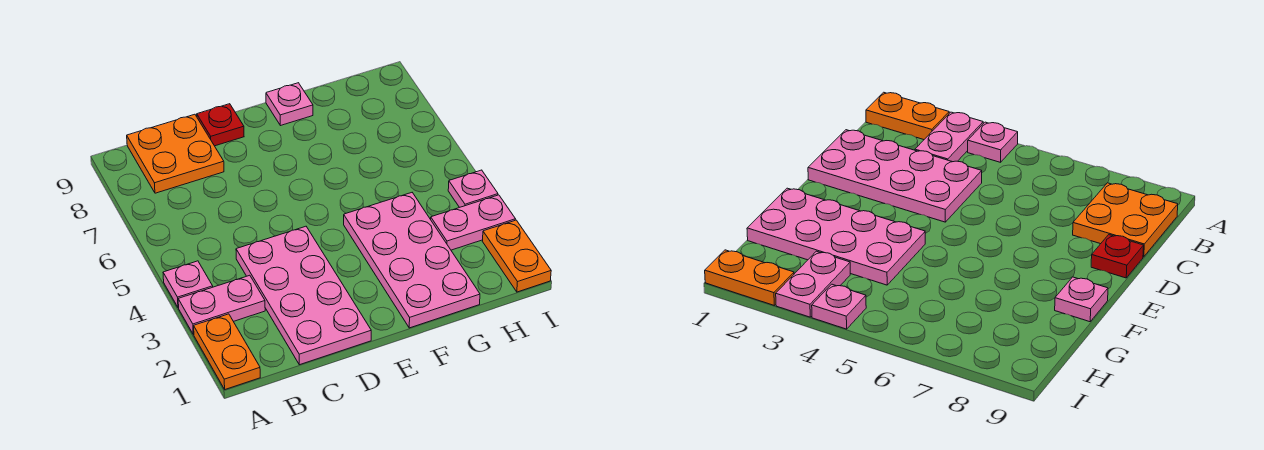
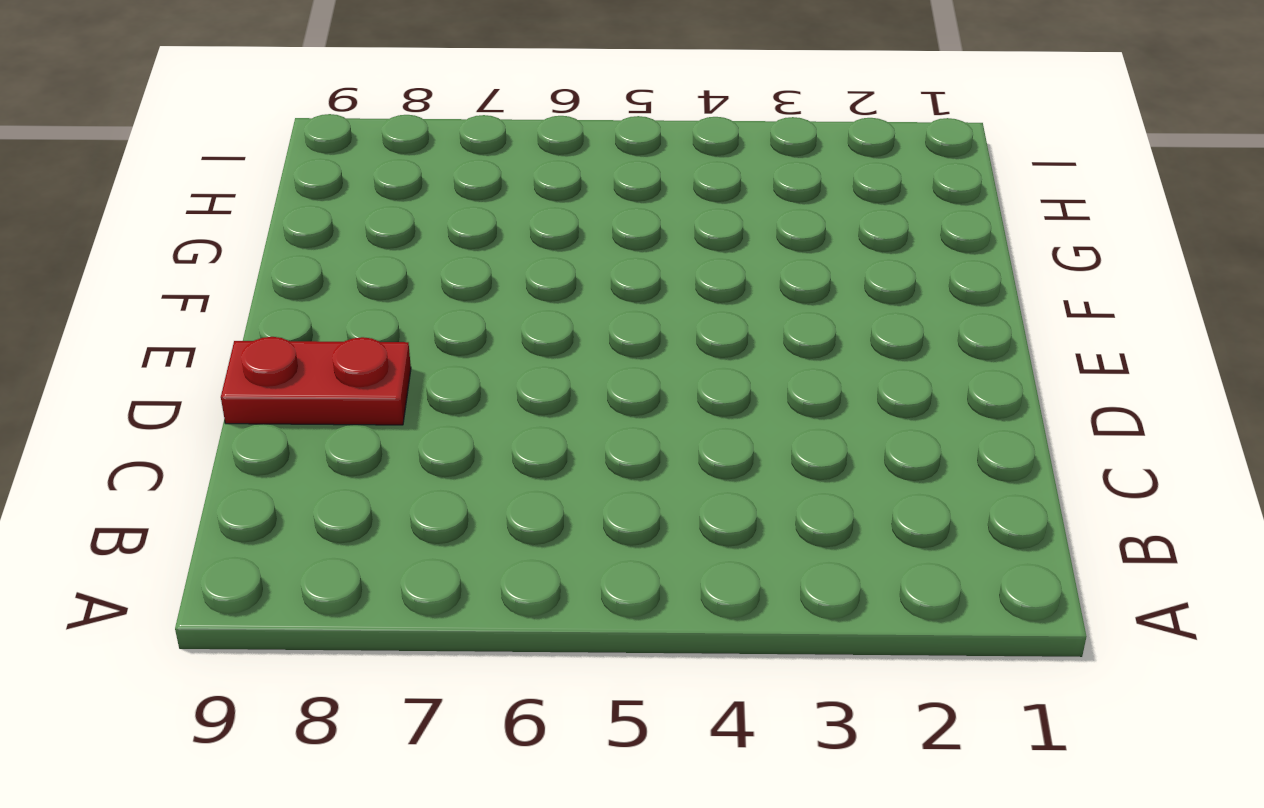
red 1x2 plate [221,337,411,425] -> red 1x1 plate [197,104,244,146]
none -> orange 1x2 plate [194,314,260,389]
none -> pink 1x2 plate [178,275,265,334]

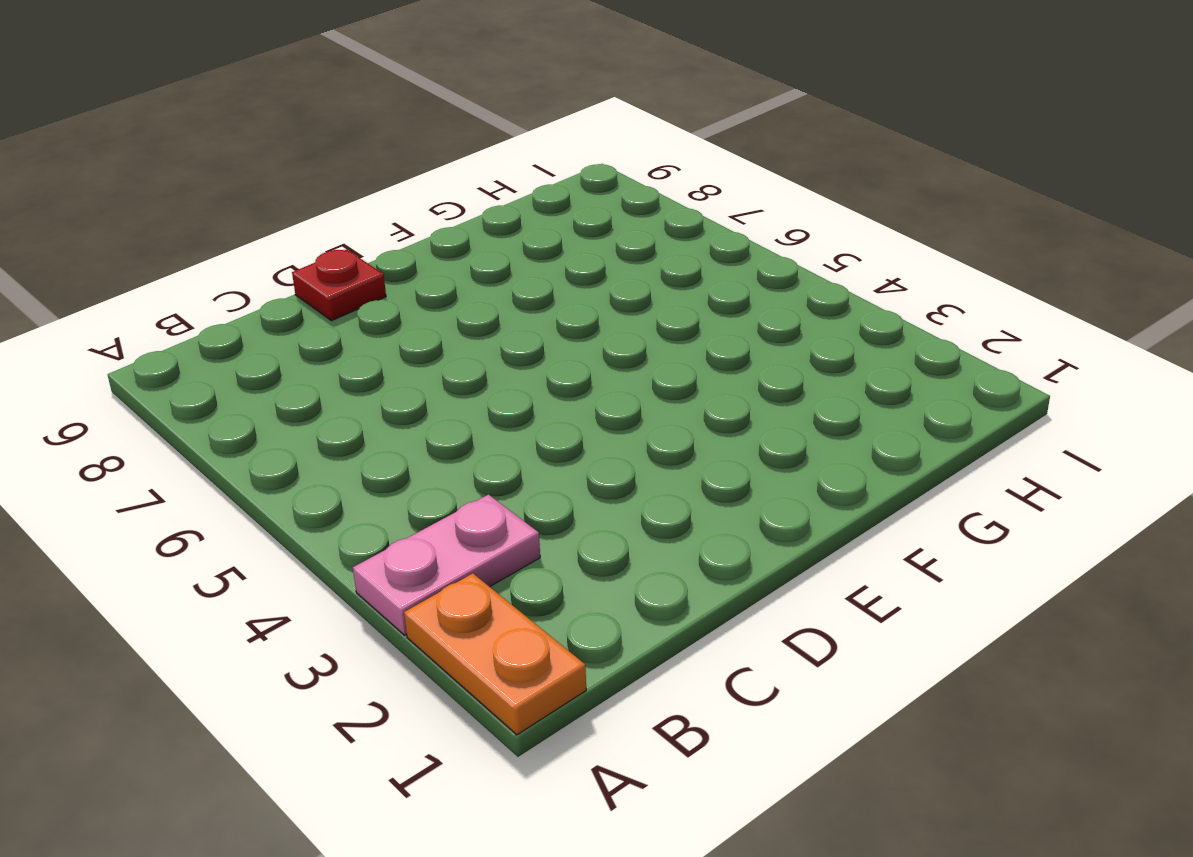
none -> pink 1x1 plate [163,261,213,308]
none -> orange 2x2 plate [127,114,224,193]

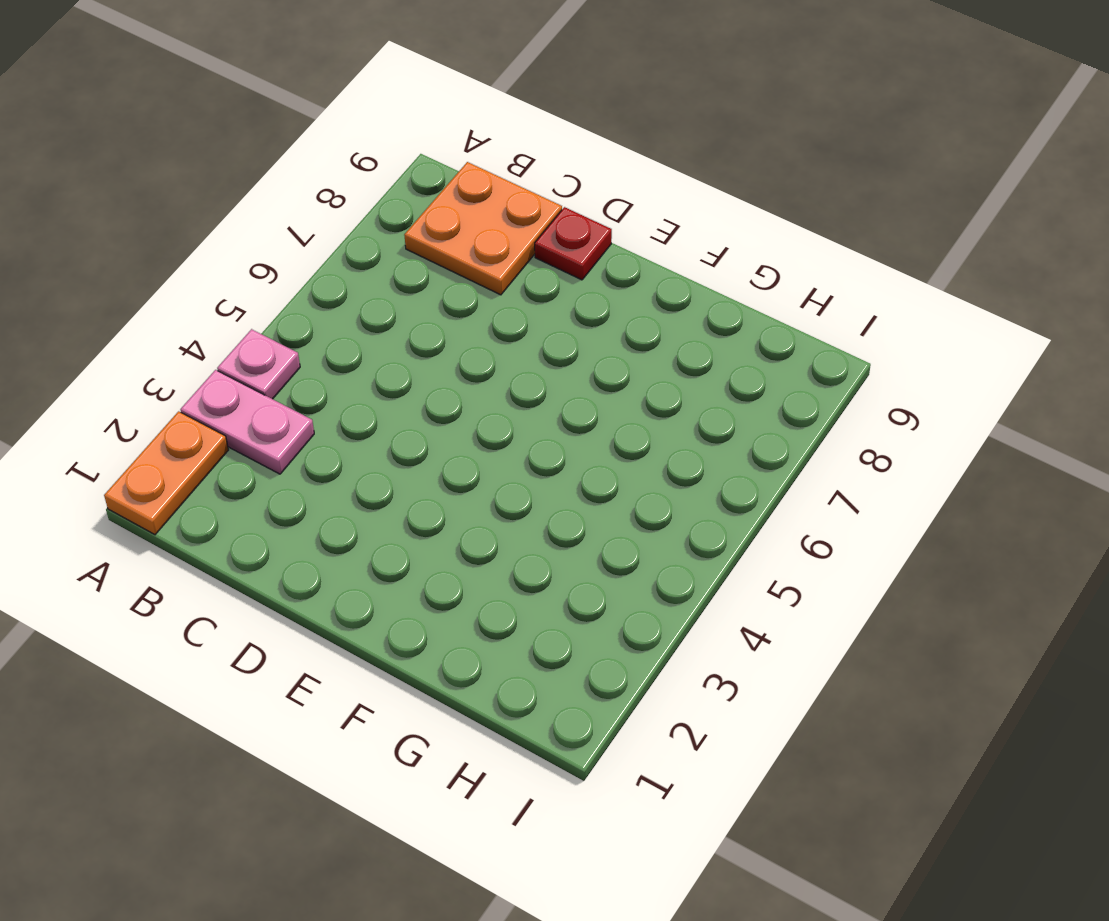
none -> pink 2x4 plate [236,226,371,365]
none -> pink 2x4 plate [344,193,480,328]

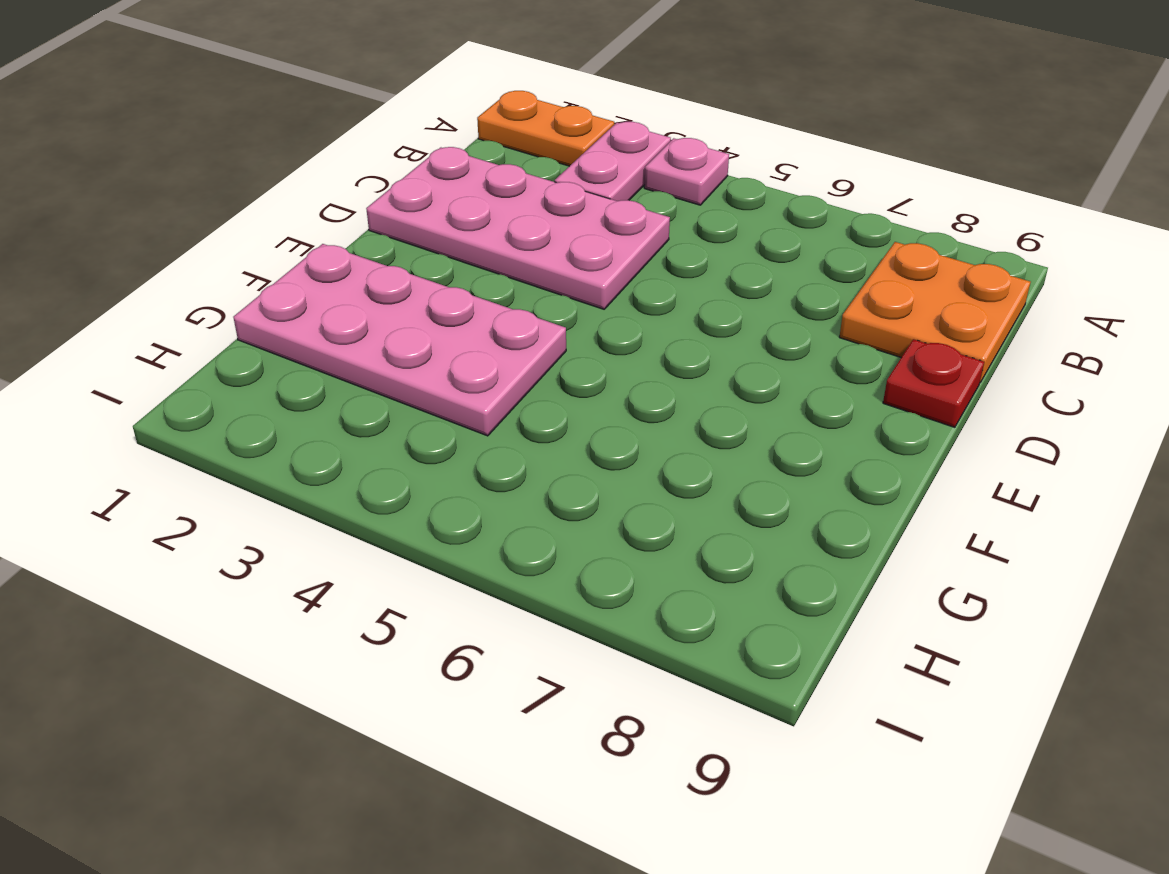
none -> pink 1x1 plate [266,83,313,126]
none -> pink 1x2 plate [431,195,515,250]

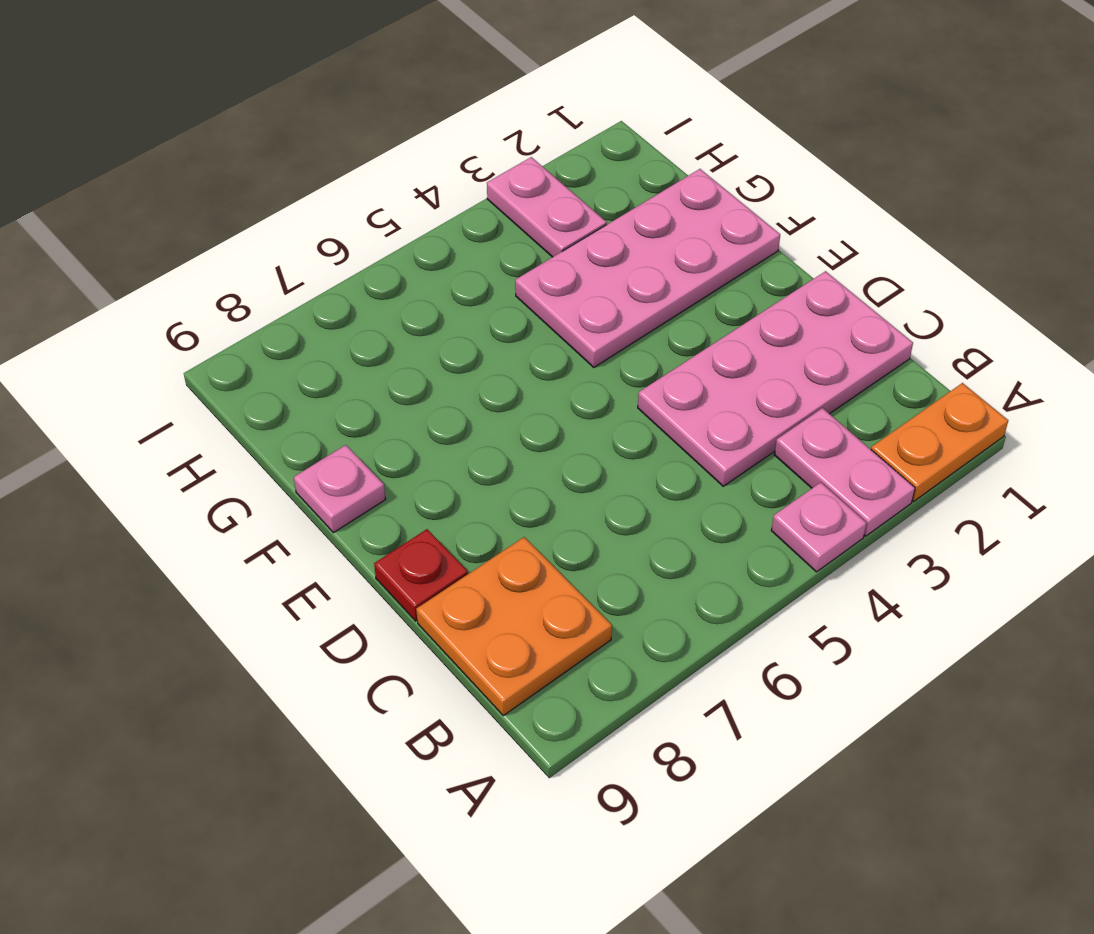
none -> orange 1x2 plate [482,220,551,292]
none -> pink 1x1 plate [448,170,498,207]

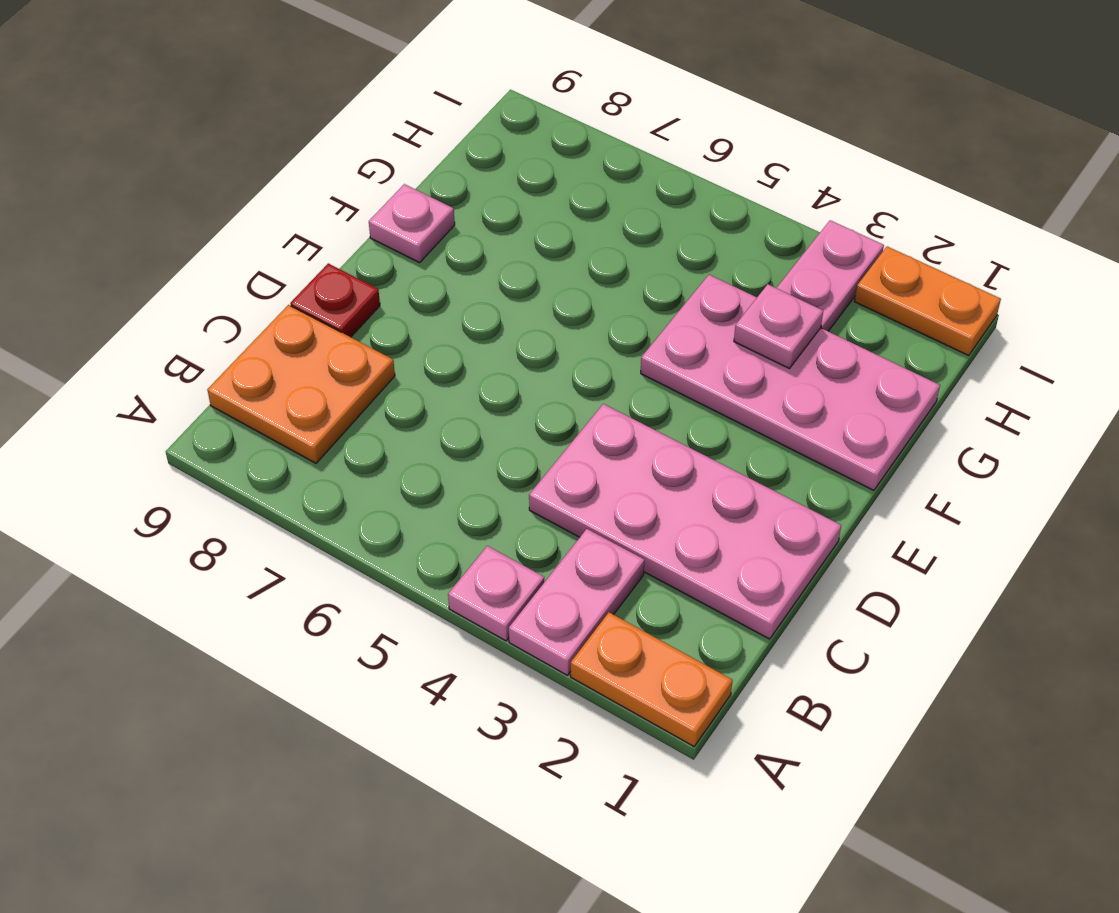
pink 1x1 plate [734,284,823,369] -> pink 1x1 plate moved to [448,170,498,207]

